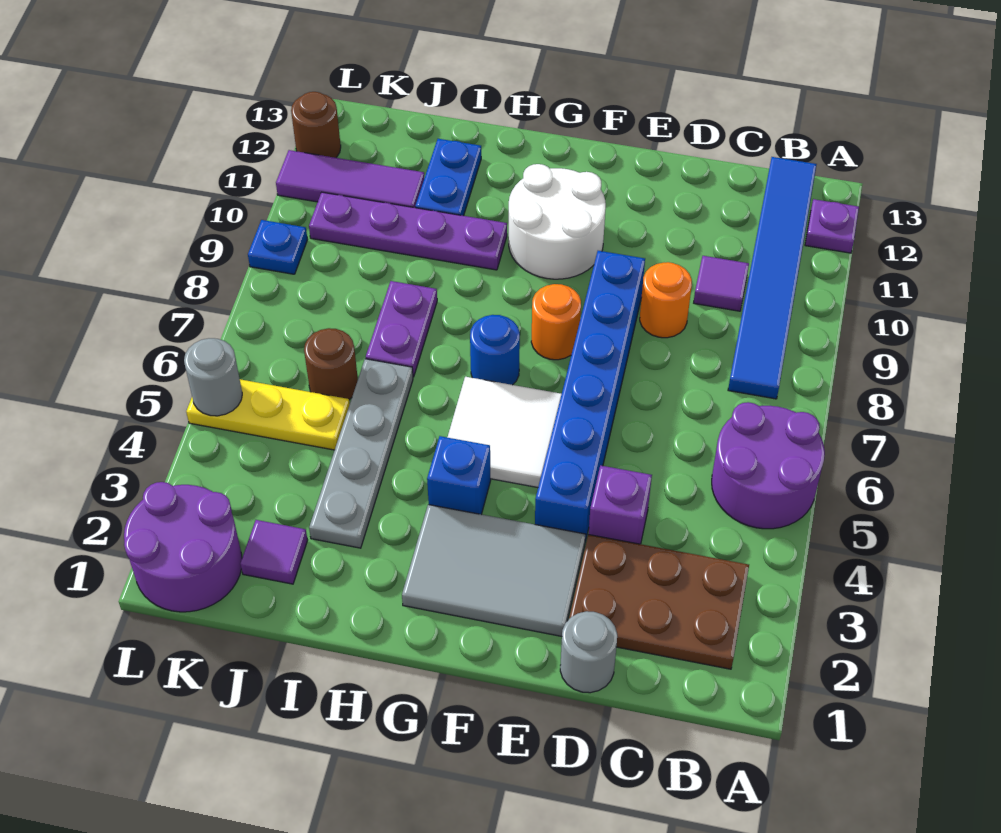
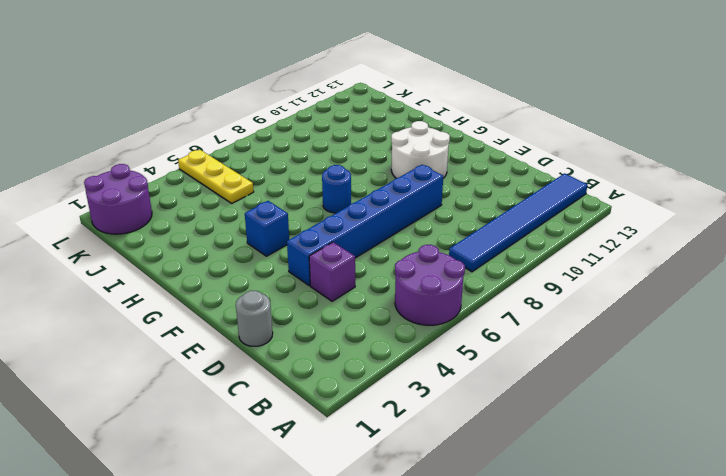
none -> purple 1x1 plate [805,199,859,253]
none -> brown 2x3 plate [569,535,749,669]
none -> purple 1x1 tile [694,256,749,311]

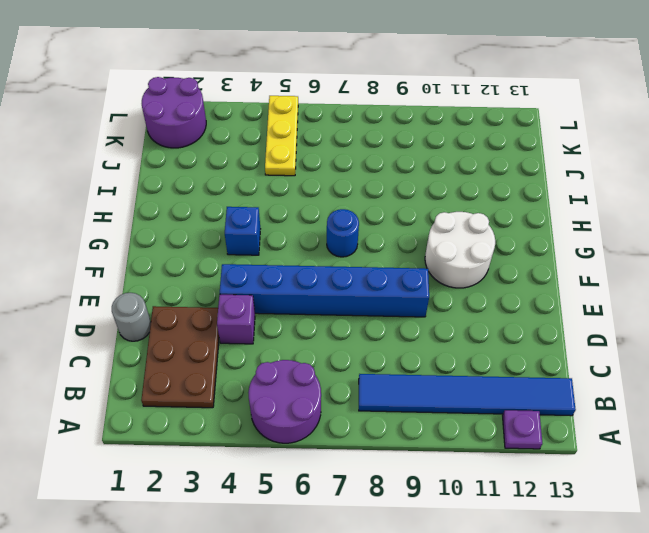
none -> purple 1x1 tile [694,256,749,311]
none -> orange 1x1 round brick [640,262,692,338]
none -> grey 2x3 tile [402,505,585,636]

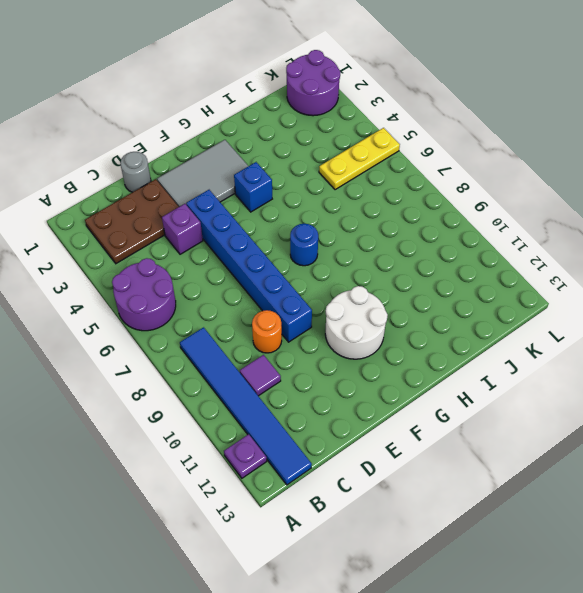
none -> white 2x2 tile [447,377,562,487]
none -> orange 1x1 round brick [531,284,581,360]
none -> purple 1x4 plate [309,192,507,270]

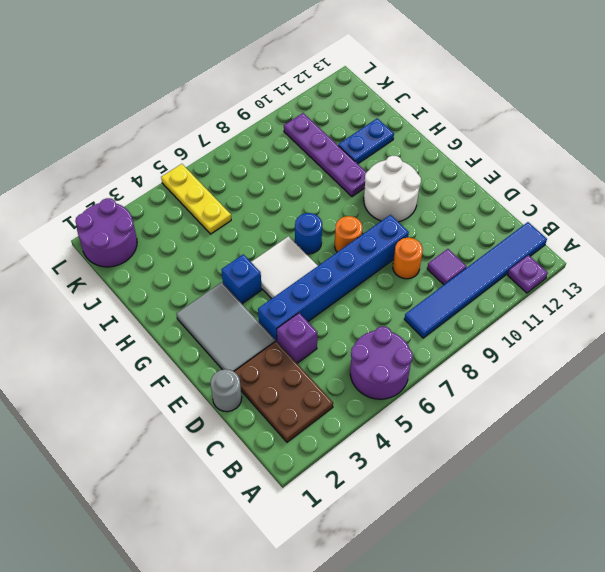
none -> grey 1x4 plate [309,359,413,548]
none -> purple 1x2 plate [366,281,437,377]
none -> purple 1x1 tile [240,520,308,584]

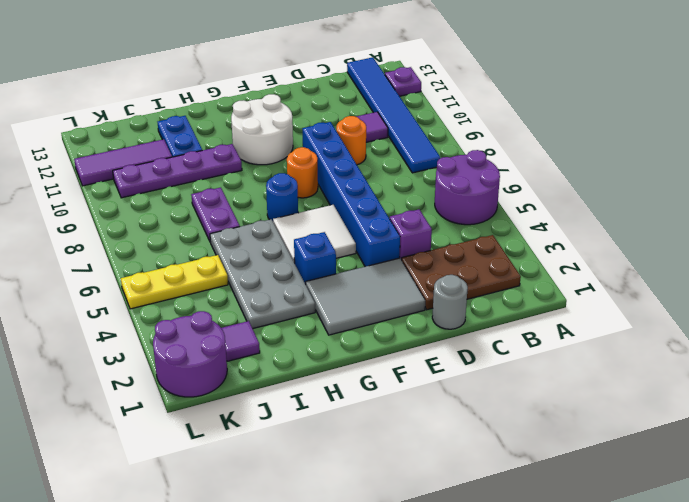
grey 2x4 plate [210,219,315,329] -> grey 1x4 plate [309,359,413,548]
none -> brown 1x1 round brick [304,328,358,400]
none -> blue 1x1 plate [248,220,308,274]
none -> brown 1x1 round brick [291,92,341,158]

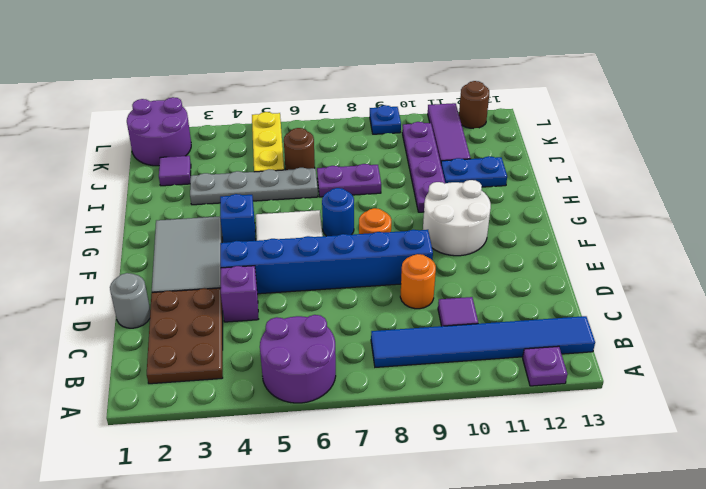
none -> grey 1x1 round brick [184,338,242,416]

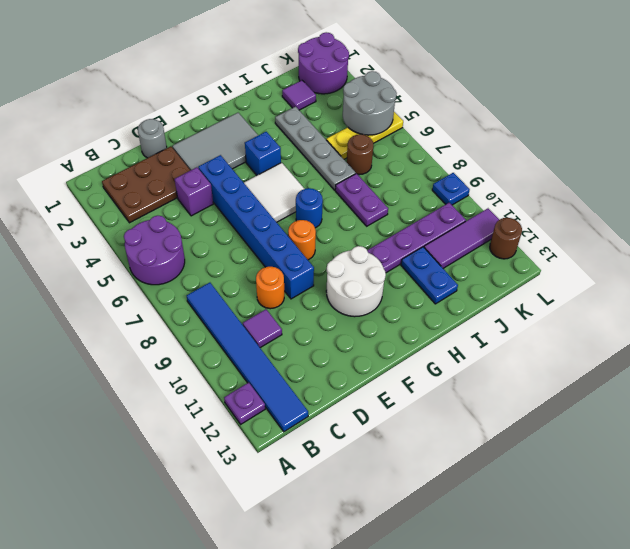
grey 2x2 round brick [343,71,397,135] -> grey 1x1 round brick [184,338,242,416]

